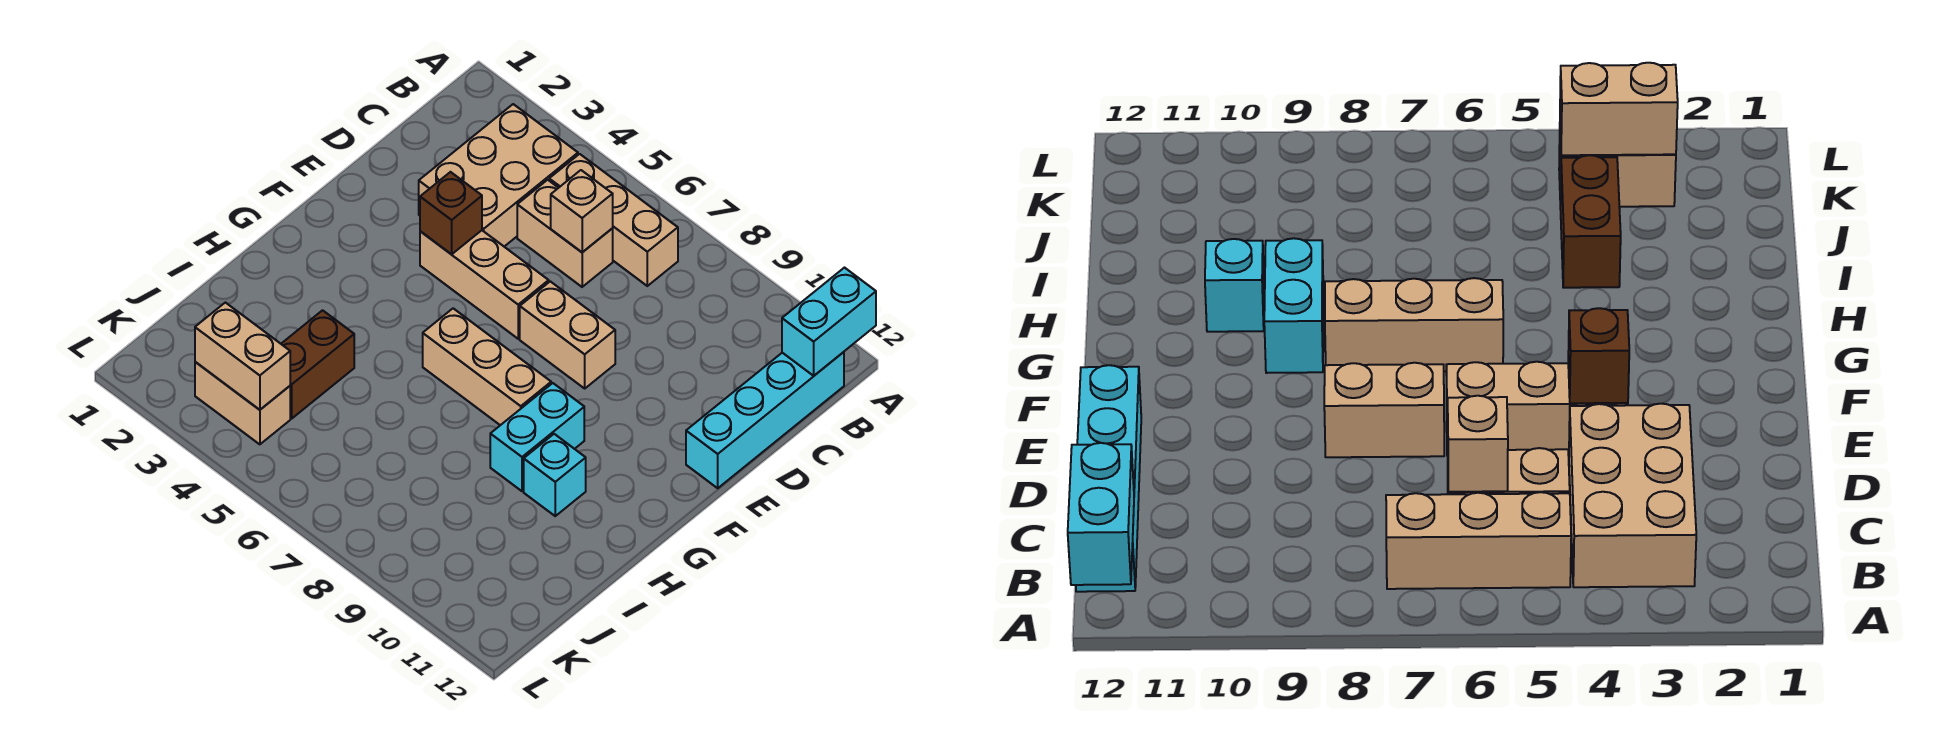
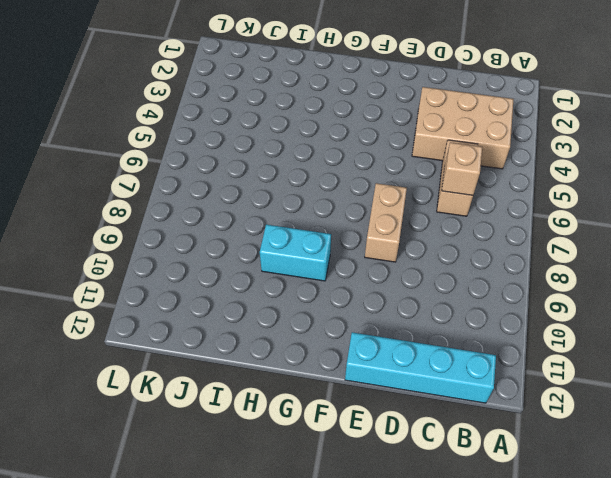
none -> tan 1x3 brick [549,154,678,286]
none -> tan 1x3 brick [420,230,549,339]
none -> tan 1x3 brick [423,308,551,425]

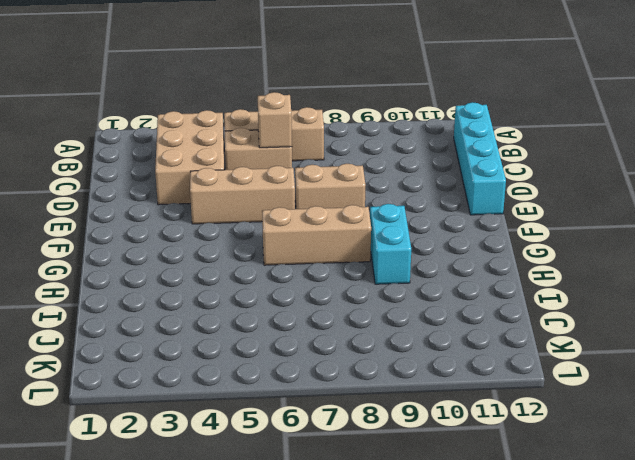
none -> cyan 1x1 brick [524,434,586,516]
none -> brown 1x2 brick [281,310,354,418]
none -> tan 1x2 brick [195,362,290,444]

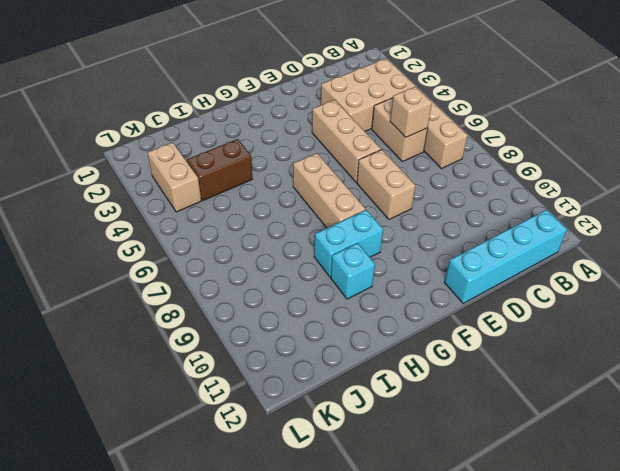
none -> cyan 1x2 brick [782,268,876,376]
none -> brown 1x1 brick [420,172,482,254]
none -> tan 1x2 brick [195,303,290,410]

